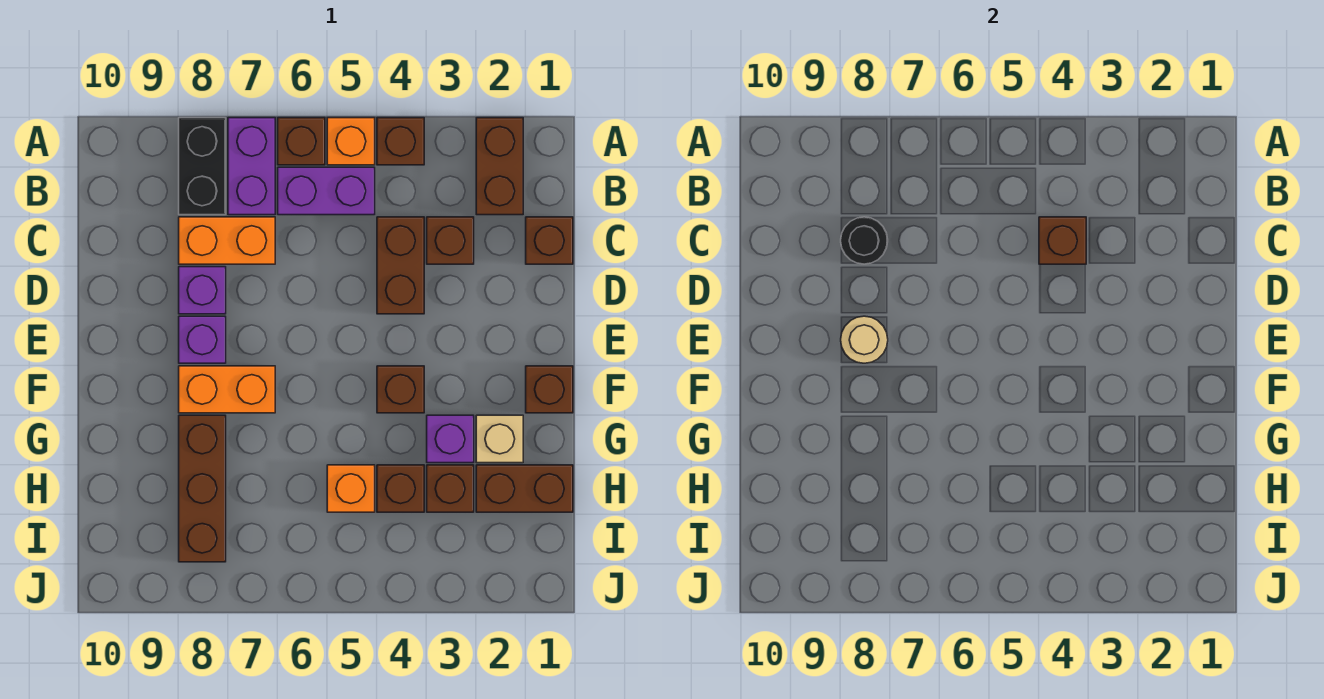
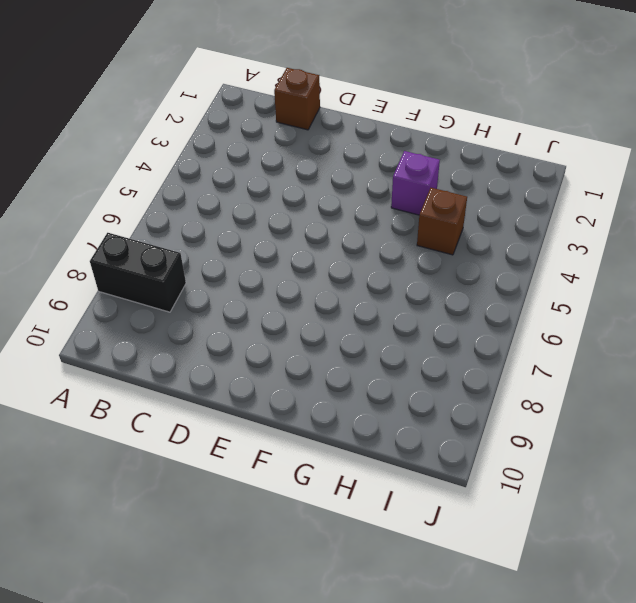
none -> brown 1x2 brick [476,118,523,215]
none -> brown 1x1 brick [377,118,424,165]
none -> orange 1x1 brick [327,118,375,165]

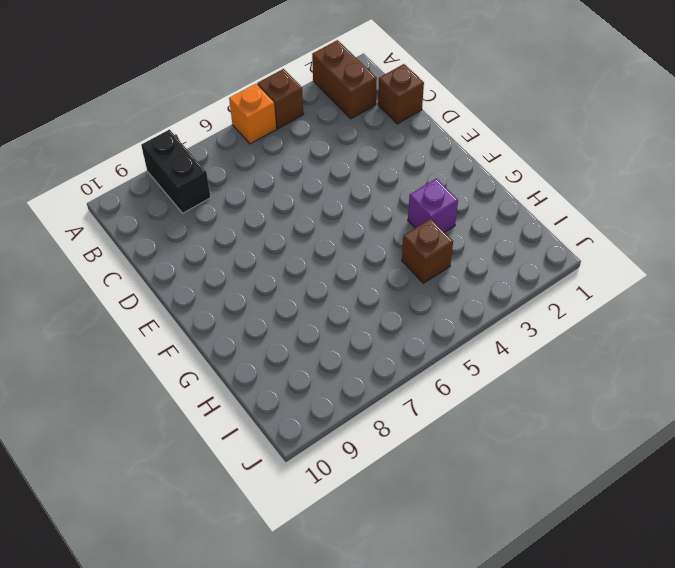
none -> brown 1x1 brick [278,118,325,165]
none -> purple 1x2 brick [228,118,275,215]
none -> purple 1x2 brick [278,167,375,215]

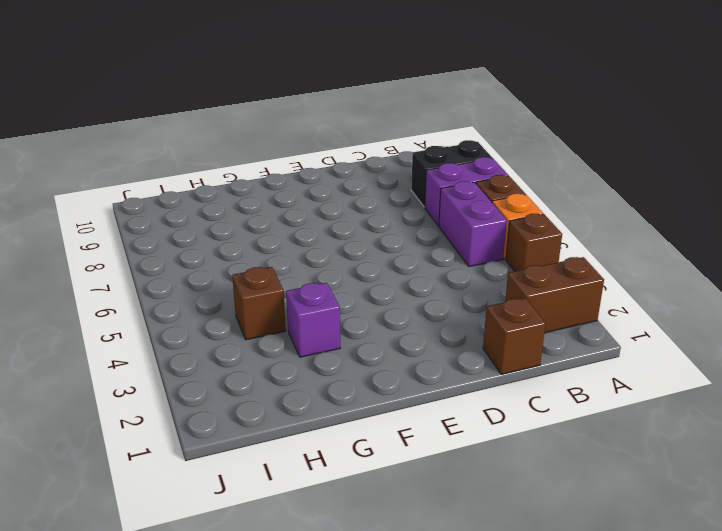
none -> brown 1x1 brick [427,217,474,264]
none -> brown 1x2 brick [377,217,424,314]
none -> orange 1x2 brick [179,217,275,264]

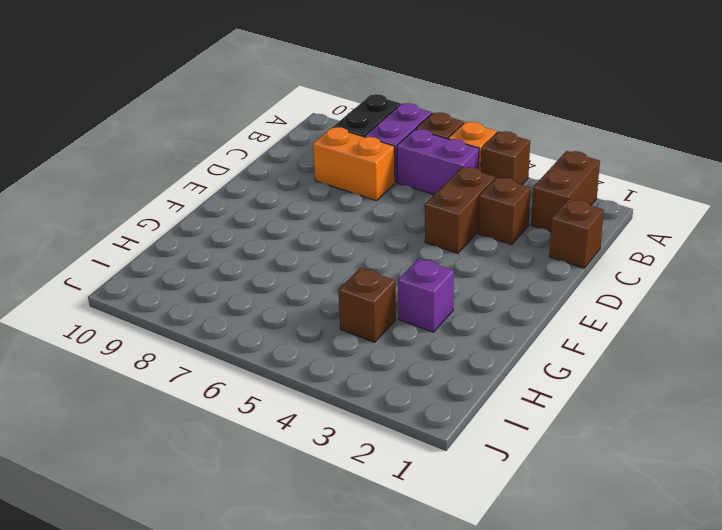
none -> purple 1x1 brick [179,267,226,314]
none -> purple 1x1 brick [179,316,226,363]
none -> brown 1x1 brick [526,366,573,413]

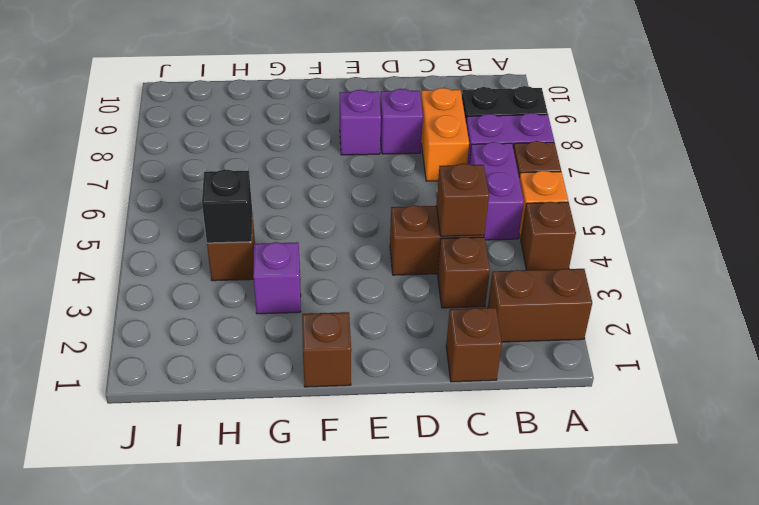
black 1x1 brick [202,169,252,243] -> none
none -> brown 1x1 brick [377,366,424,413]
none -> orange 1x2 brick [179,366,275,413]
none -> tan 1x1 brick [476,415,523,463]

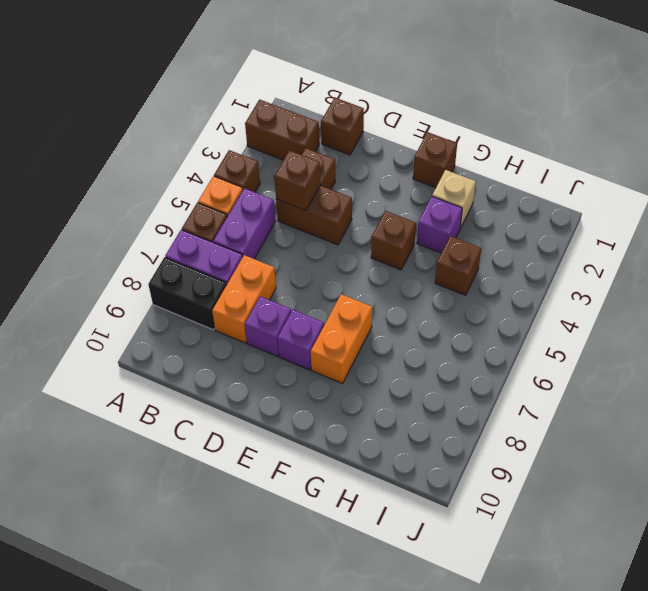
none -> brown 1x3 brick [179,415,226,562]
none -> brown 1x2 brick [476,465,573,512]
none -> brown 1x1 brick [427,465,474,512]

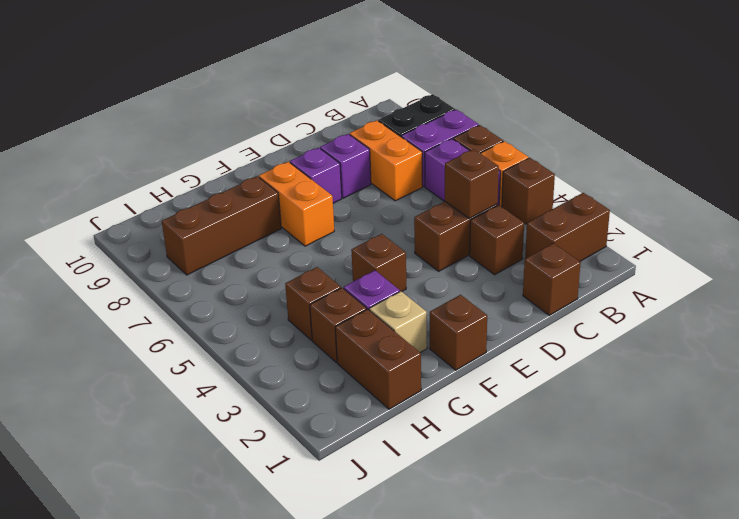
none -> orange 1x1 brick [327,465,375,512]
none -> black 1x1 round brick [841,217,888,264]
none -> tan 1x1 round brick [841,316,888,363]

